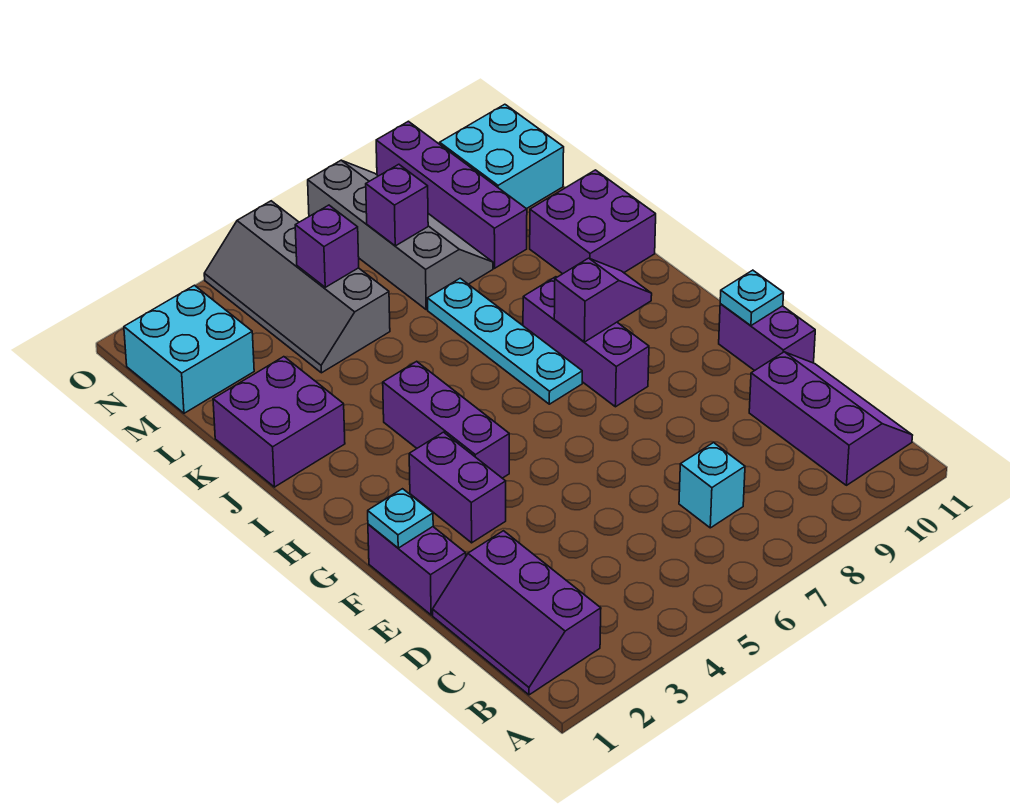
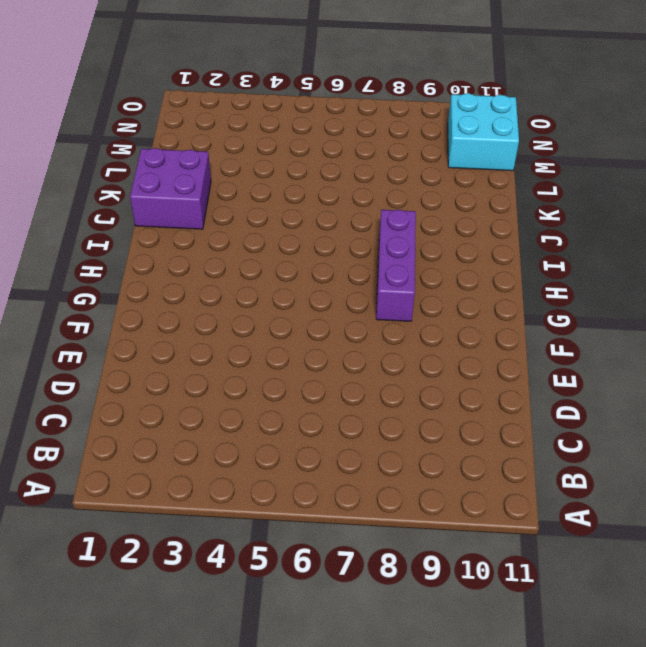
none -> purple 2x3 slope [433,531,601,695]
none -> purple 2x3 slope [749,352,913,485]
none -> cyan 1x1 brick [679,443,745,528]

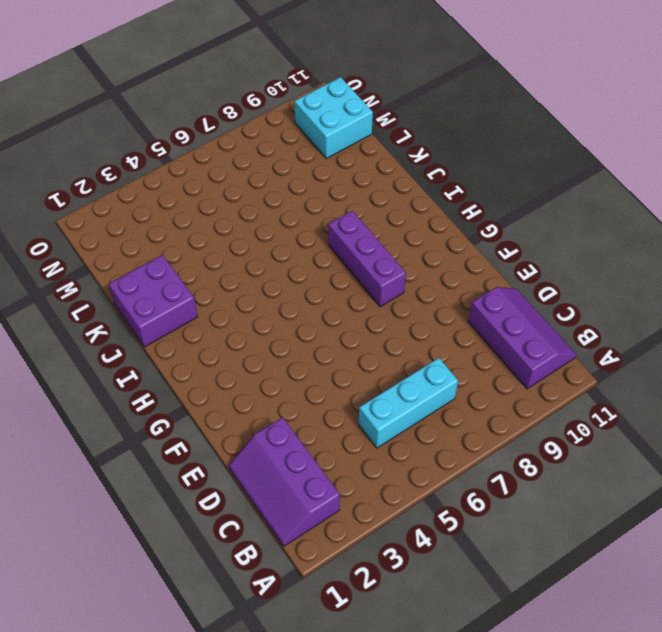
cyan 1x3 brick [359,358,458,448] -> cyan 1x1 brick [679,443,745,528]
none -> purple 1x2 brick [368,524,466,615]
none -> purple 1x2 brick [719,304,815,371]
none -> purple 1x2 brick [409,432,506,543]

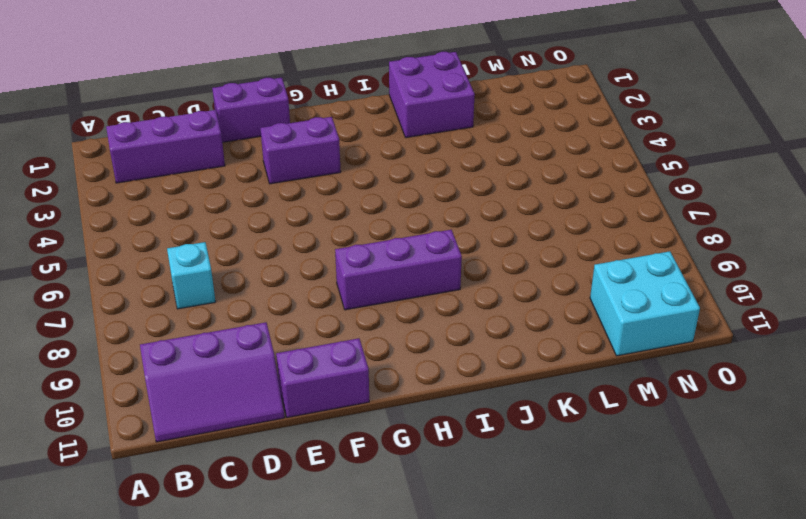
none -> purple 1x3 brick [383,361,509,478]
none -> cyan 1x4 plate [427,278,582,404]
none -> purple 2x2 brick [530,170,656,274]

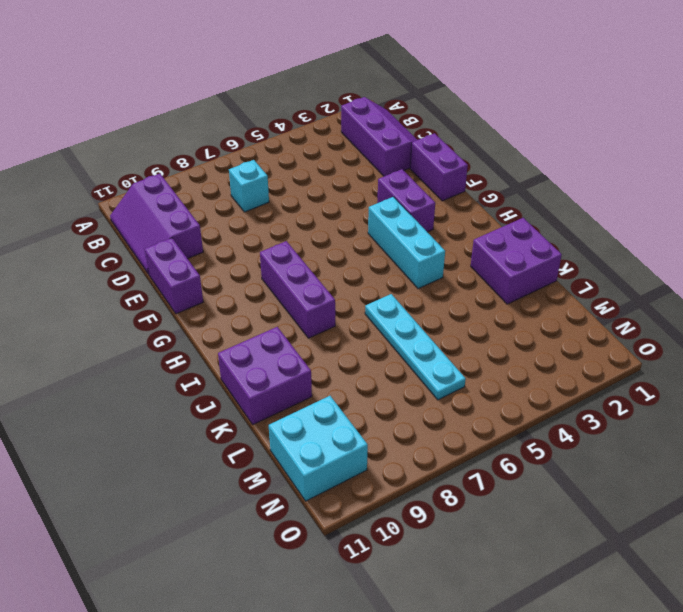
cyan 1x3 brick [368,197,445,289] -> purple 1x3 brick [383,361,509,478]
cyan 1x4 plate [365,294,466,400] -> cyan 1x4 plate moved to [427,278,582,404]
none -> grey 2x4 slope [204,201,390,373]
none -> grey 2x4 slope [308,160,493,309]
none -> purple 1x4 brick [376,121,527,268]

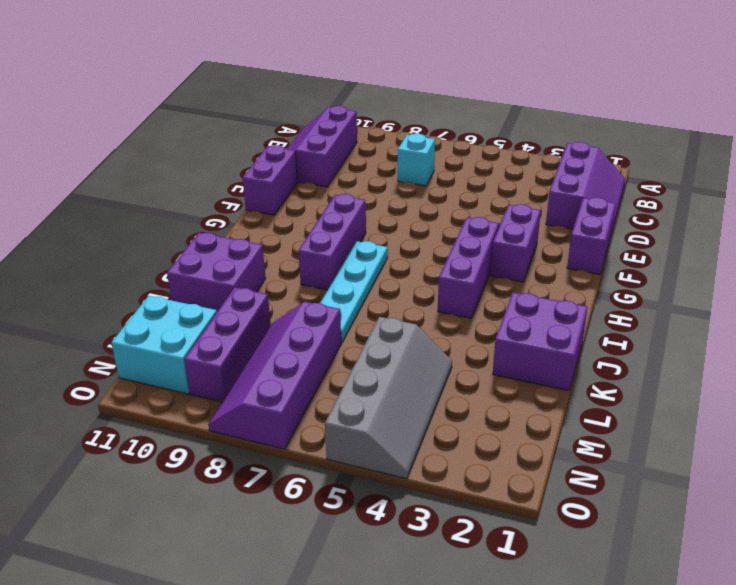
purple 2x4 slope [208,302,341,449] -> grey 2x4 slope [308,160,493,309]
purple 1x3 brick [184,287,271,402] -> purple 1x4 brick [376,121,527,268]
none -> cyan 2x2 brick [124,285,254,413]
none -> cyan 1x1 plate [368,489,433,548]
none -> cyan 1x1 plate [720,270,784,326]

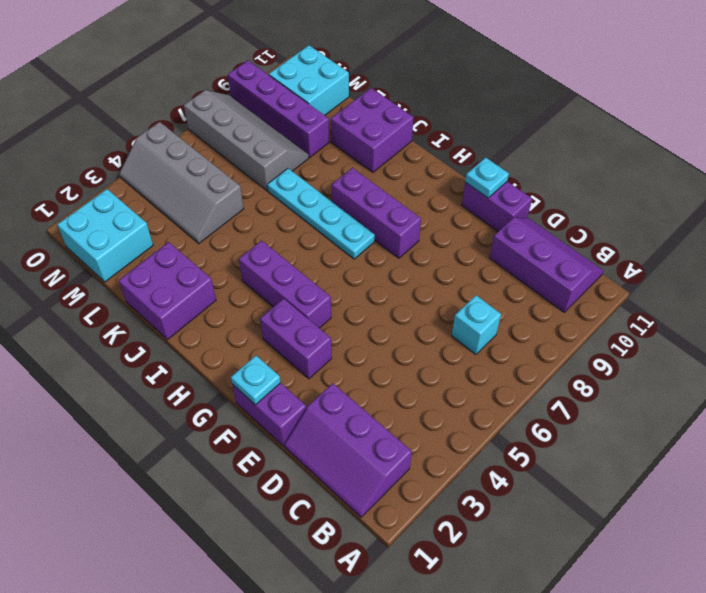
none -> purple 1x2 slope [554,258,652,342]
none -> purple 1x1 brick [295,205,359,287]
none -> purple 1x1 brick [366,164,428,246]

